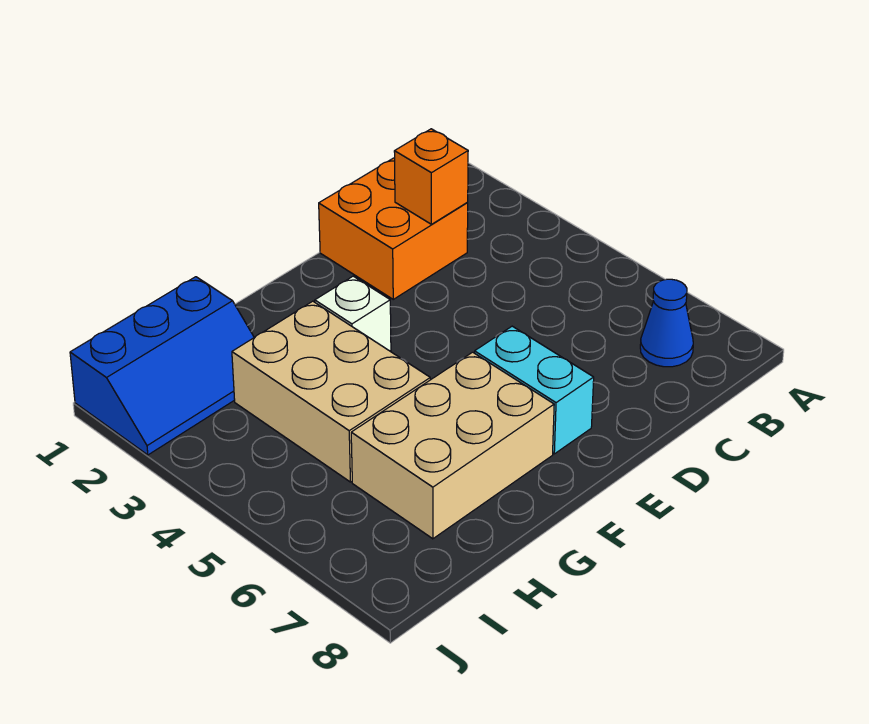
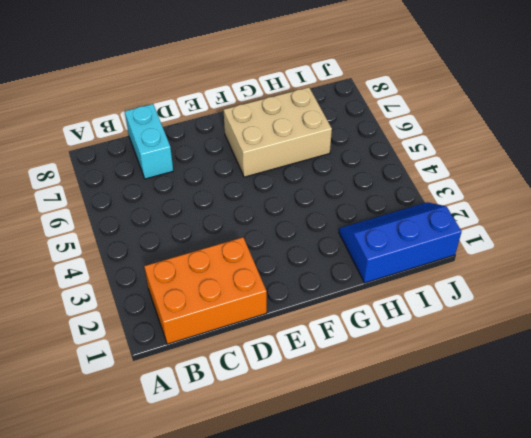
orange 2x3 brick [144,237,267,344] -> orange 2x2 brick [319,158,468,299]
cyan 1x2 brick [125,104,173,179] -> cyan 1x2 brick moved to [475,326,594,454]
none -> blue 1x1 cone [640,279,693,367]
none -> white 1x1 brick [315,276,391,351]

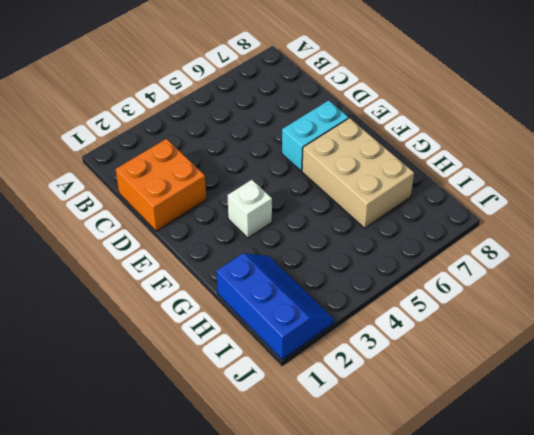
none -> blue 1x1 cone [640,279,693,367]
none -> tan 2x3 brick [232,301,430,482]

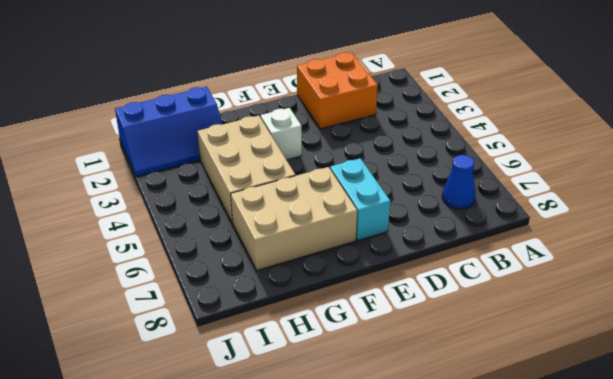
none -> orange 1x1 brick [394,129,468,224]

